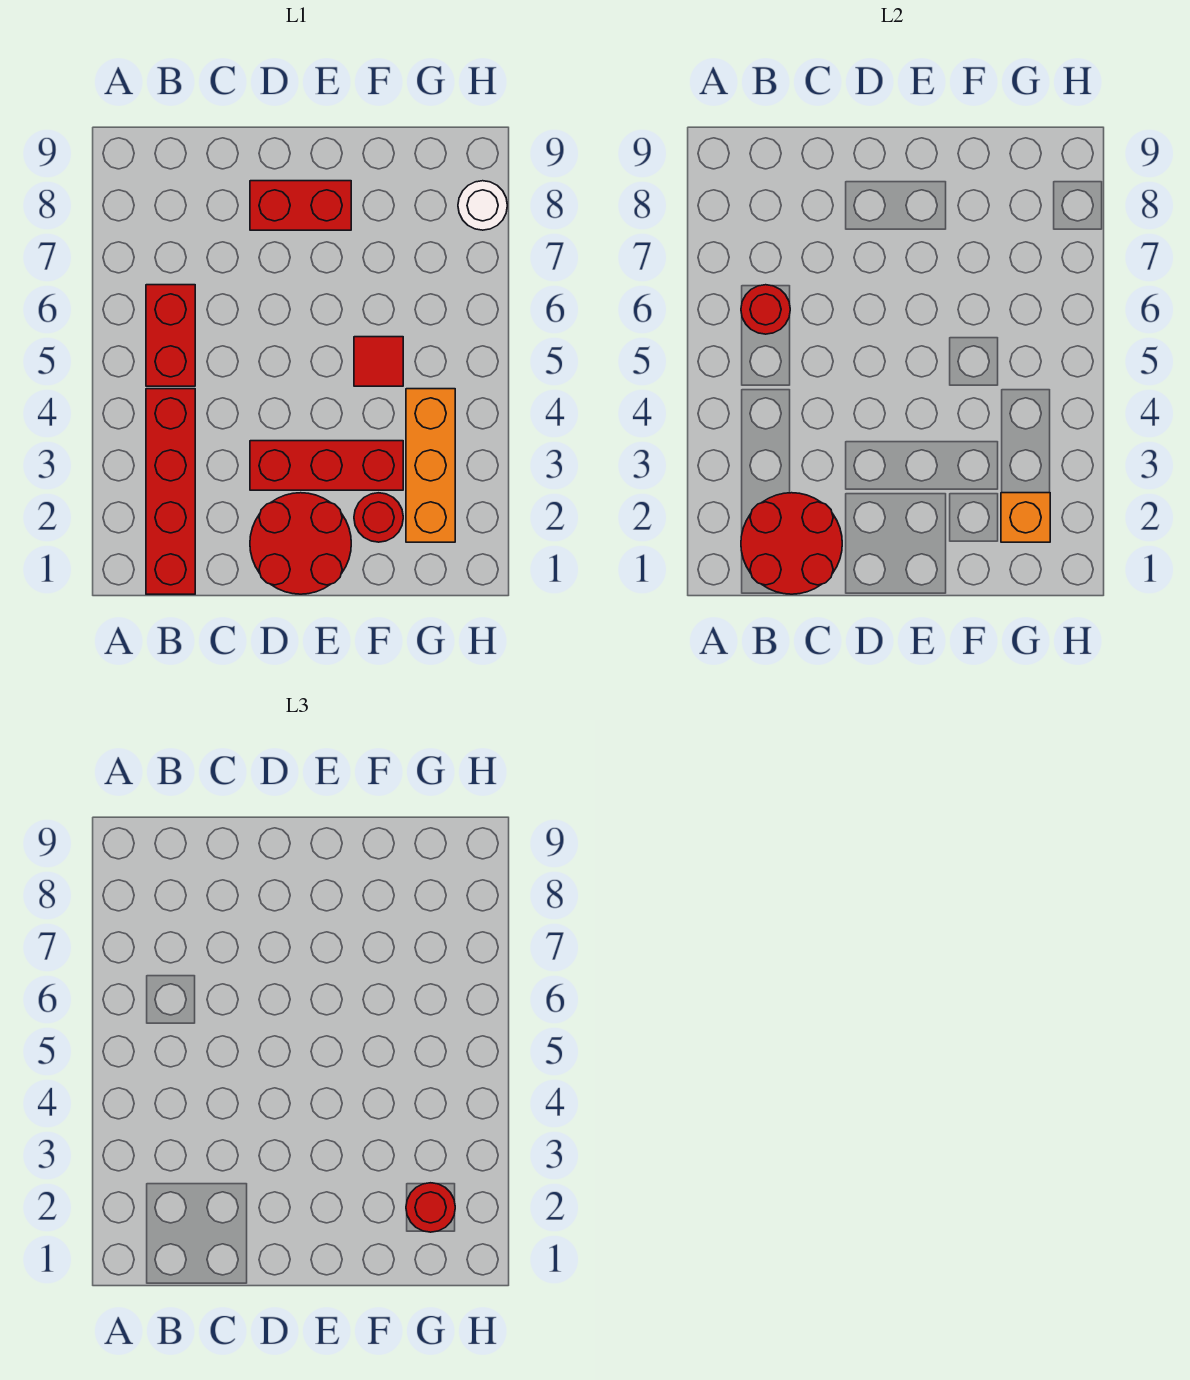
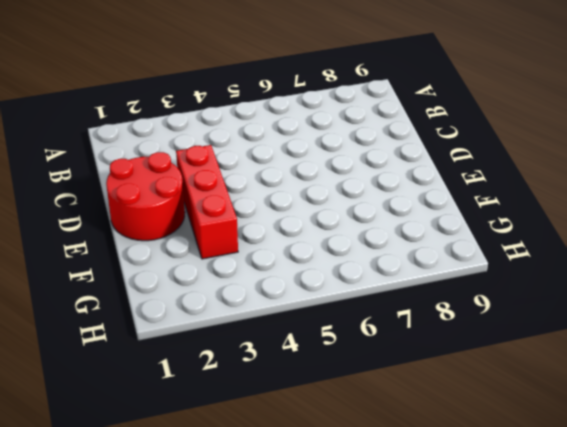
none -> red 1x4 brick [146,389,195,594]
none -> red 1x2 brick [146,285,195,386]
none -> red 1x2 brick [250,181,351,230]

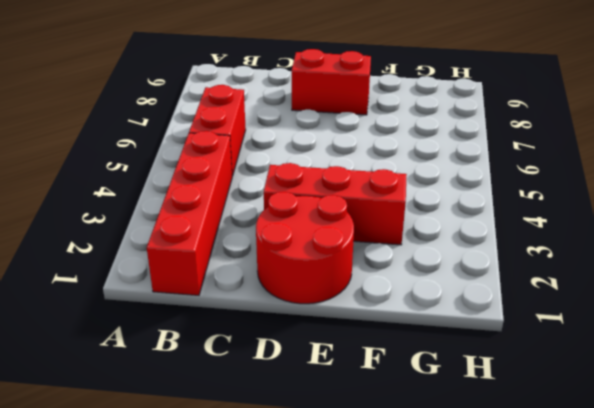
none -> red 1x1 round brick [354,493,403,542]
none -> red 1x1 tile [354,337,403,386]
none -> orange 1x3 brick [406,389,455,542]

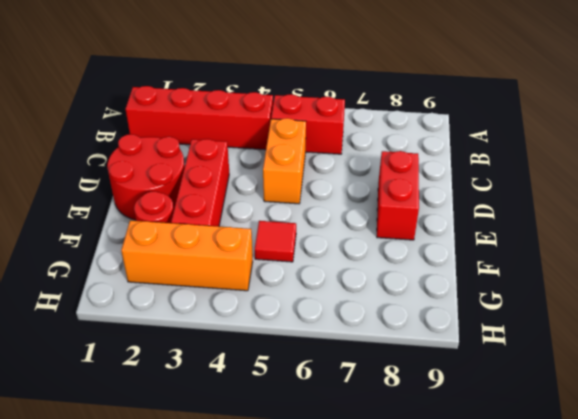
orange 1x2 brick [263,118,306,204] -> none
none -> white 1x1 round brick [458,181,507,230]
none -> red 2x2 round brick [741,493,842,594]
none -> red 1x1 round brick [741,285,790,334]

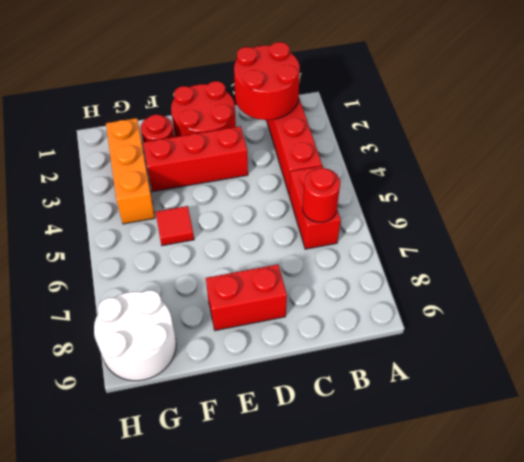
white 2x2 round brick [94,290,176,381] -> white 1x1 round brick [458,181,507,230]
none -> orange 1x1 brick [1001,493,1050,542]
none -> red 1x1 round brick [406,1183,455,1232]

